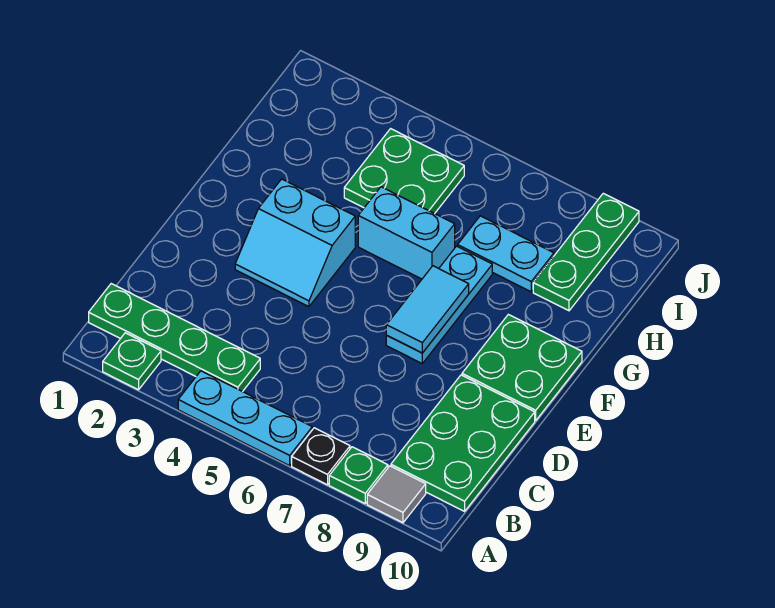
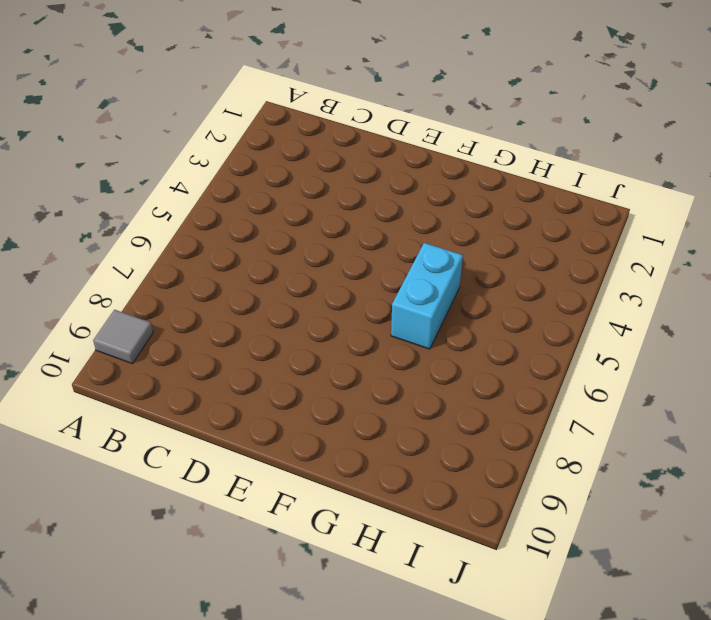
none -> green 1x1 plate [103,333,161,390]
none -> cyan 1x3 plate [178,371,312,466]
none -> black 1x1 plate [292,428,350,485]

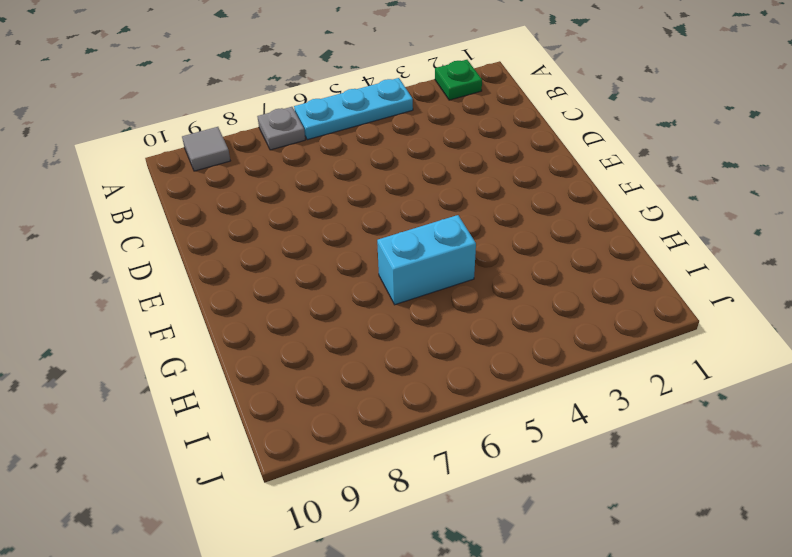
grey 1x1 plate [257,107,305,150] -> black 1x1 plate [292,428,350,485]
none -> green 1x1 plate [329,447,388,503]
none -> green 1x4 plate [89,284,260,392]
none -> green 2x3 plate [391,375,535,511]

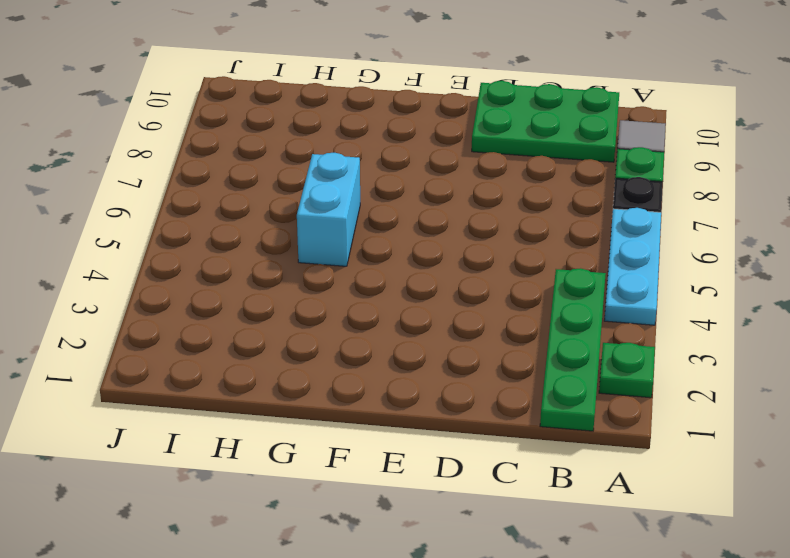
none -> cyan 2x2 slope [235,179,355,307]
none -> cyan 1x3 plate [386,246,492,363]
none -> green 2x2 plate [462,314,582,420]

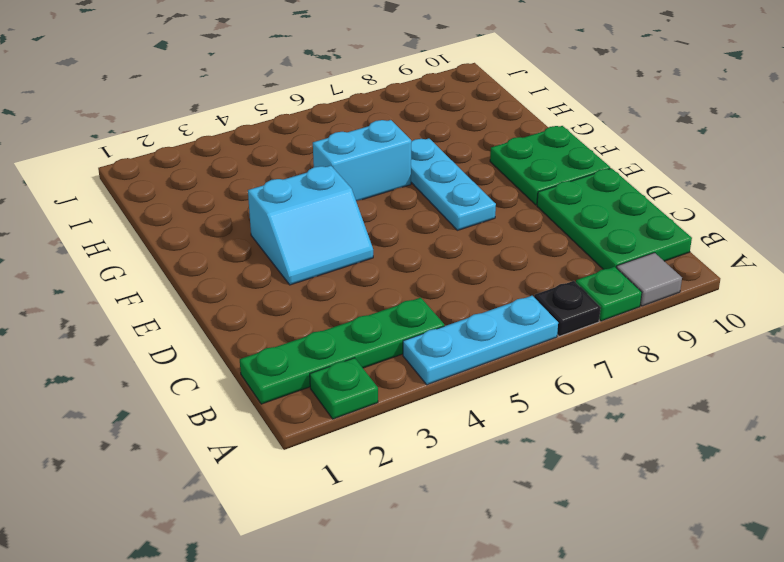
none -> green 2x2 plate [344,129,464,214]
none -> cyan 1x2 plate [458,216,554,292]
none -> green 1x3 plate [533,193,639,311]

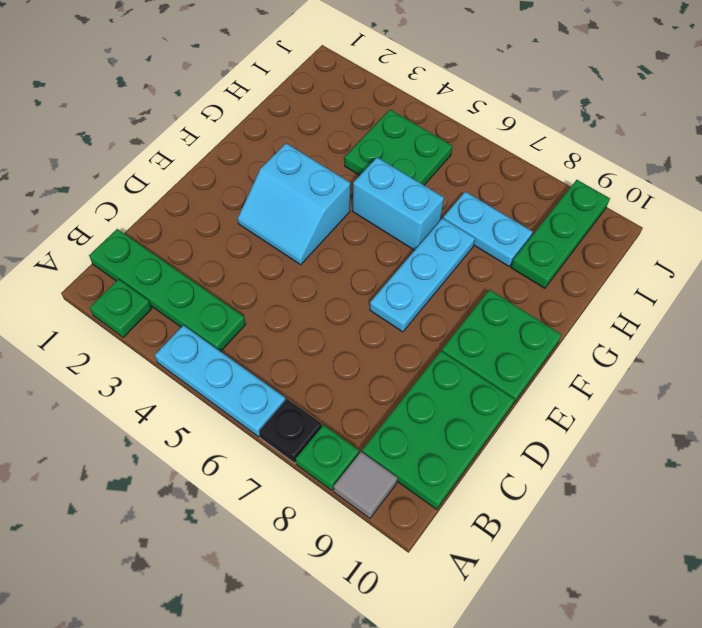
none -> cyan 1x2 tile [386,266,469,353]

